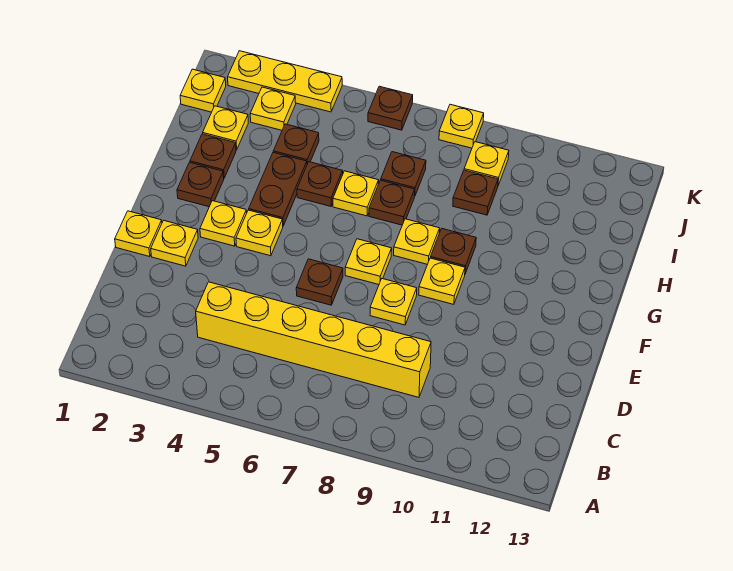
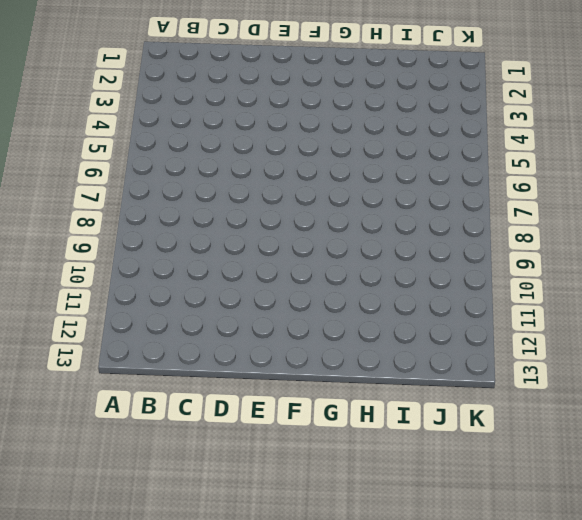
none -> yellow 1x6 brick [196,282,431,397]
none -> yellow 1x1 plate [115,211,162,257]
none -> yellow 1x1 plate [151,220,198,266]

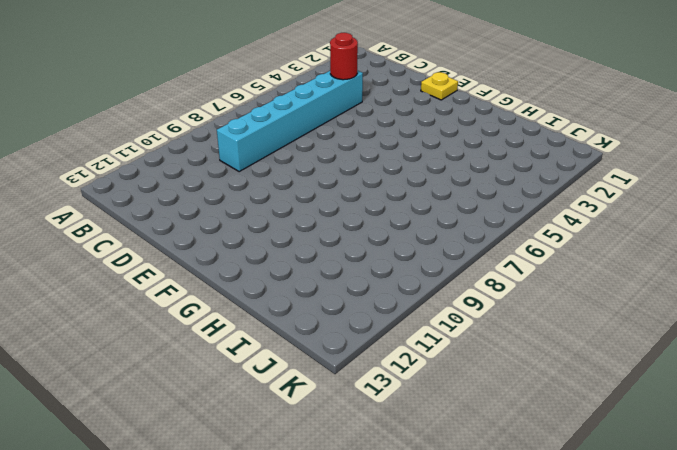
cyan 1x6 brick [217,70,363,172] -> yellow 1x6 brick [196,282,431,397]
red 1x1 round brick [330,33,358,80] -> none
none -> yellow 1x1 plate [151,220,198,266]
none -> brown 1x1 plate [296,259,343,305]
none -> yellow 1x1 plate [370,279,417,325]

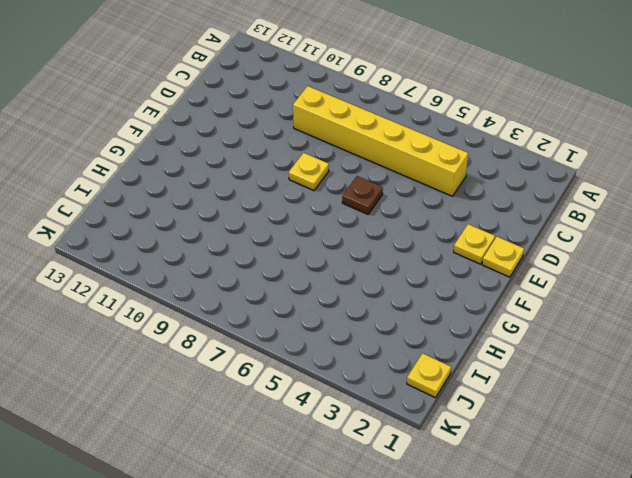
none -> yellow 1x1 plate [200,201,247,246]
none -> yellow 1x1 plate [236,210,283,256]
none -> yellow 1x1 plate [345,239,392,285]

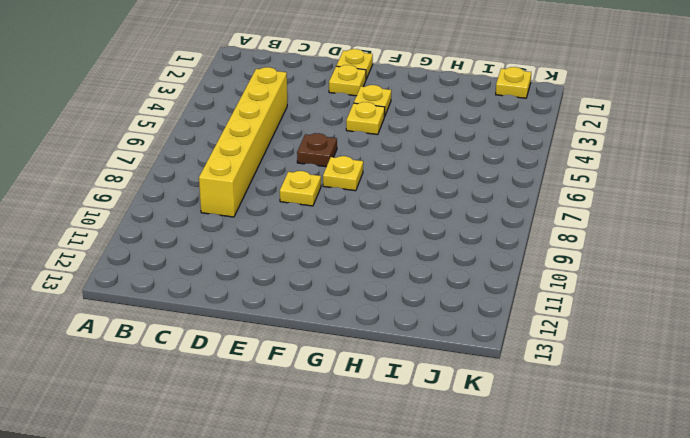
none -> yellow 1x1 plate [419,258,465,304]
none -> brown 1x1 plate [177,162,224,207]
none -> brown 1x2 plate [249,152,307,226]

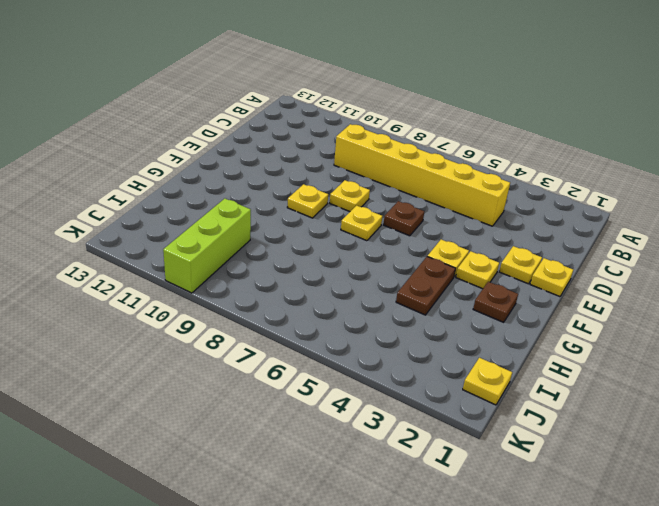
lime 1x3 brick [163,199,251,293] -> none
none -> yellow 1x1 plate [394,219,440,264]
none -> brown 1x1 plate [431,229,476,273]
none -> brown 1x1 plate [190,134,236,178]

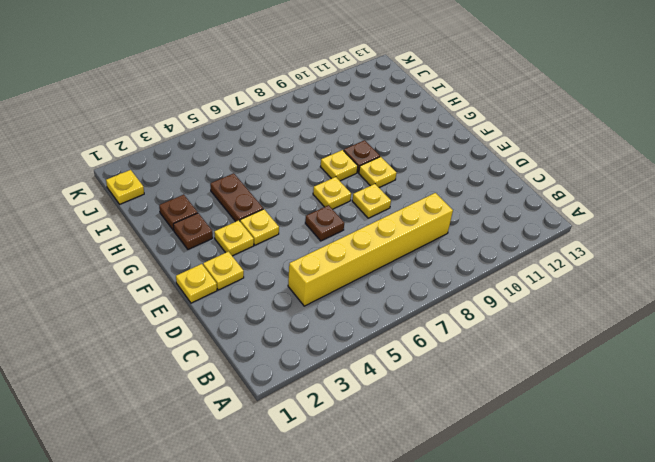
none -> brown 1x1 plate [297,162,343,206]
none -> yellow 1x1 plate [333,171,379,216]
none -> brown 1x1 plate [369,180,415,225]

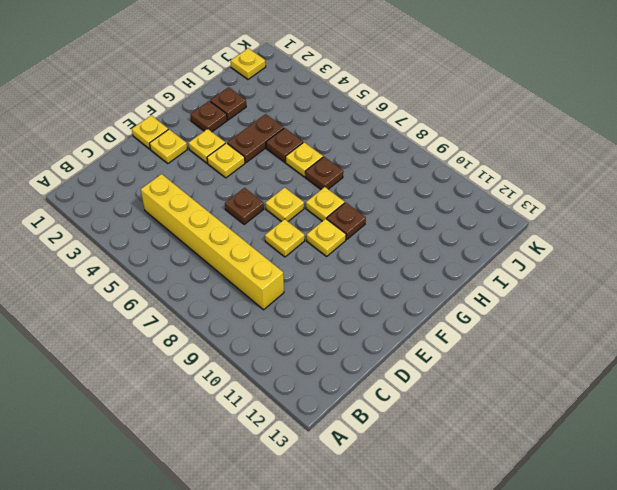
none -> yellow 1x1 plate [203,106,248,150]
none -> brown 1x1 plate [273,124,319,164]
none -> brown 1x1 plate [381,152,426,196]

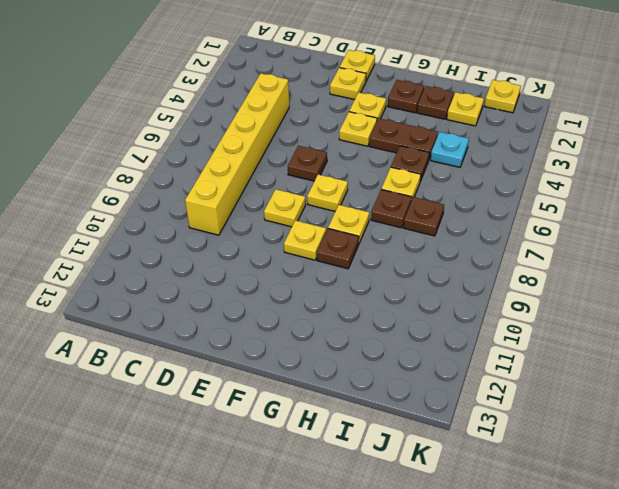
cyan 1x1 plate [431,132,469,167] -> brown 1x1 plate [273,124,319,164]
none -> brown 1x1 plate [453,170,498,215]
none -> yellow 1x1 plate [250,87,296,130]
none -> yellow 1x1 plate [464,142,509,185]

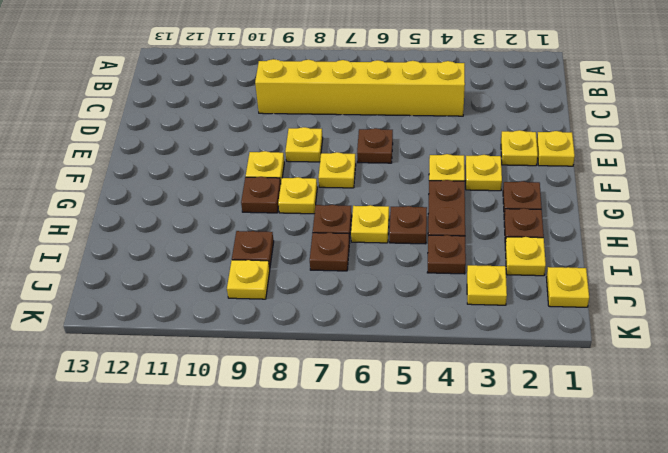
none -> yellow 1x3 plate [228,51,342,112]
none -> brown 1x1 plate [368,86,413,130]
none -> yellow 1x1 plate [439,104,484,148]

